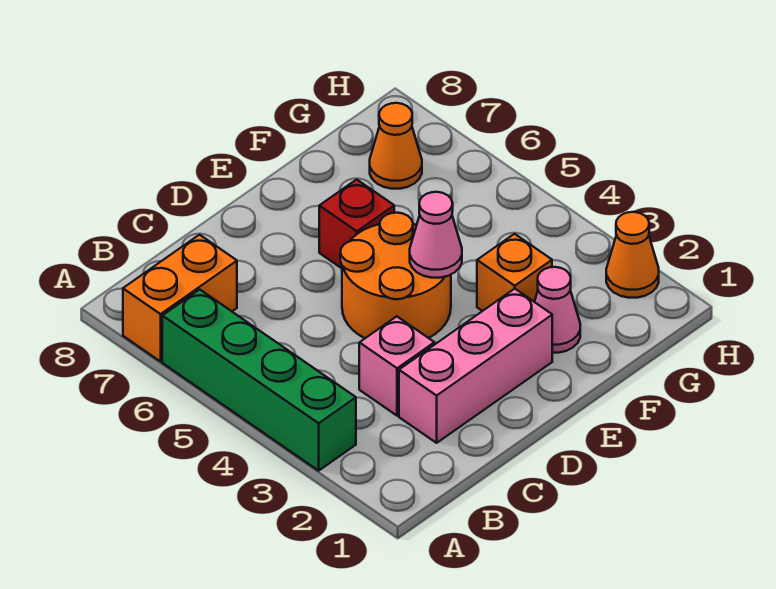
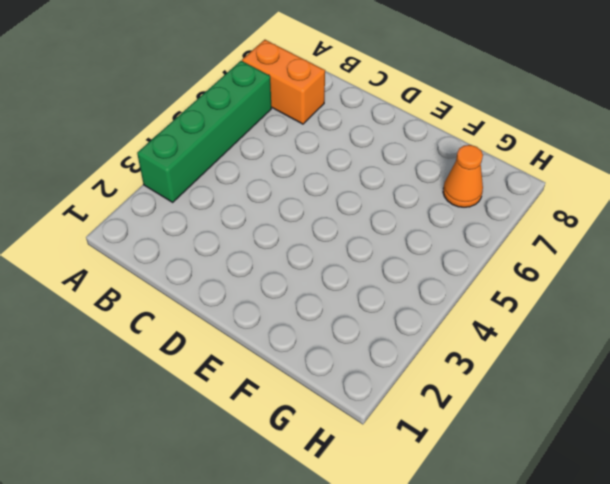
none -> pink 1x3 brick [399,289,552,443]
none -> pink 1x1 brick [359,316,434,416]

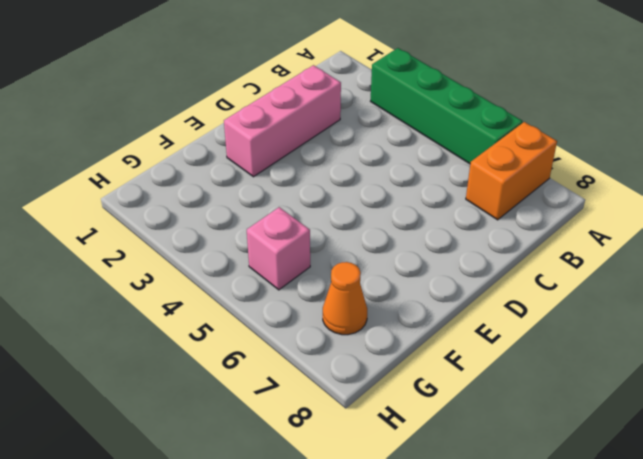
pink 1x1 brick [247,207,310,290] -> pink 1x1 brick moved to [359,316,434,416]
none -> orange 2x2 round brick [340,213,451,338]
none -> red 1x1 brick [319,179,394,268]

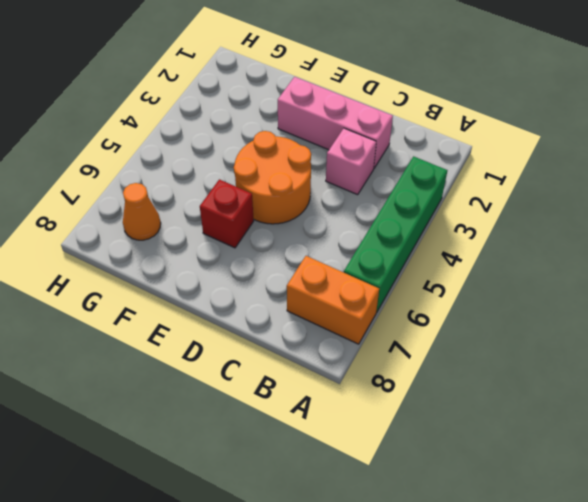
none -> pink 1x1 cone [535,267,580,353]
none -> orange 1x1 brick [477,234,552,311]

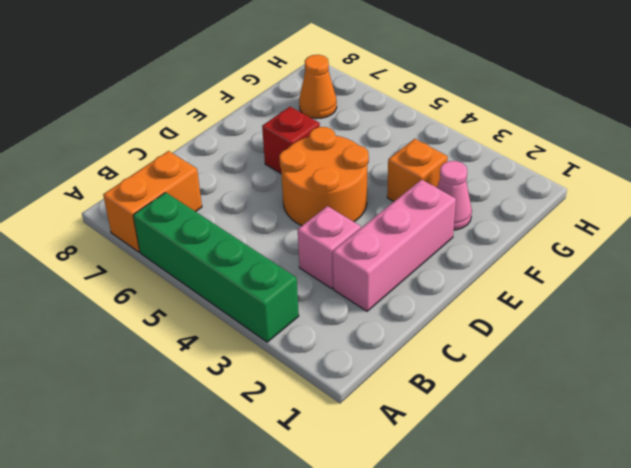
none -> orange 1x1 cone [606,212,659,298]
none -> pink 1x1 cone [410,192,462,278]

